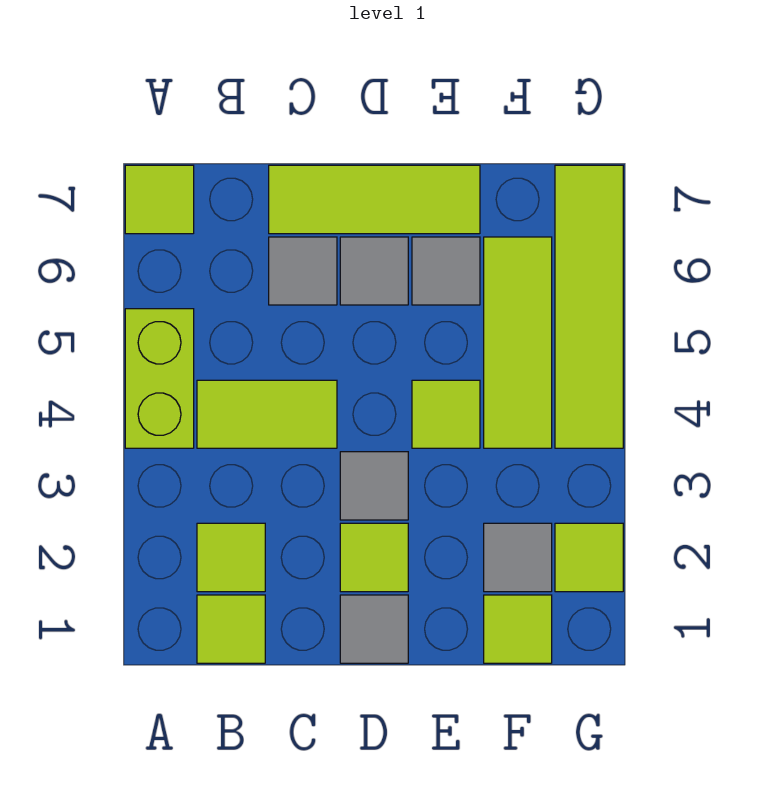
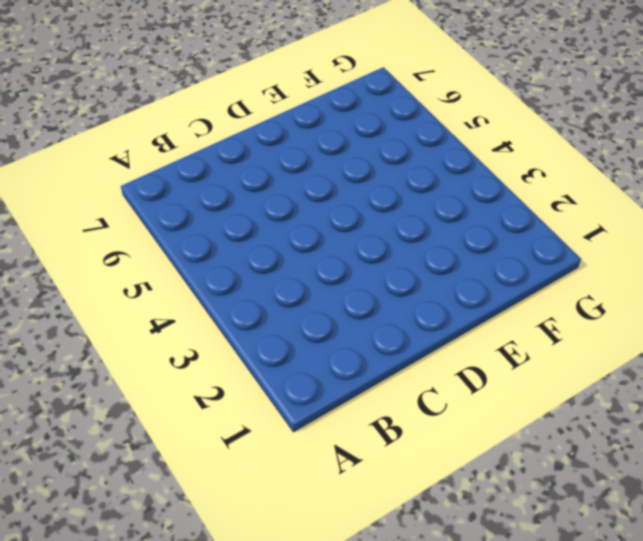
none -> lime 1x2 brick [125,309,194,448]
none -> lime 1x1 tile [125,165,194,234]
none -> lime 1x1 tile [197,595,265,663]

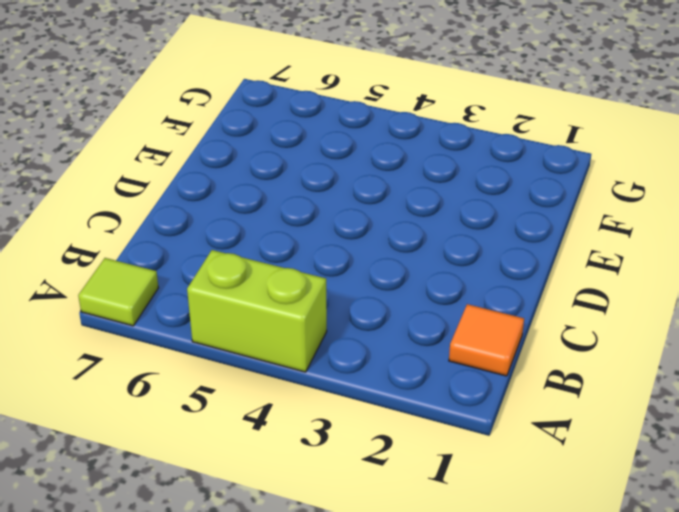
orange 1x1 tile [449,304,524,376] -> lime 1x1 tile [197,595,265,663]
none -> lime 1x1 tile [197,523,265,592]
none -> lime 1x2 tile [197,380,337,448]
none -> grey 1x1 tile [269,237,337,305]

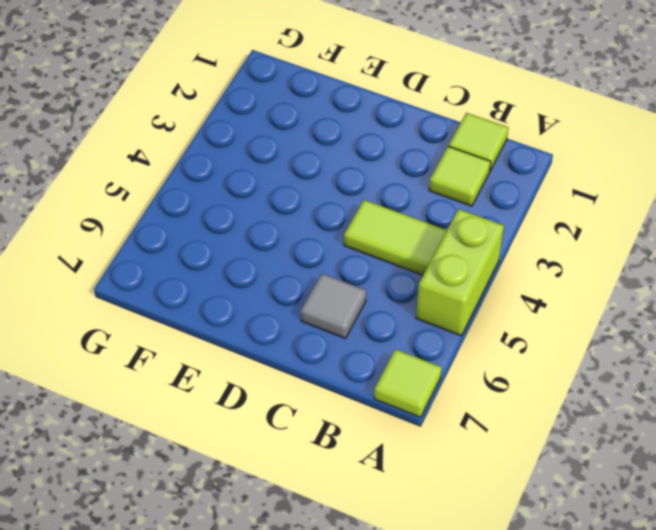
none -> lime 1x3 tile [269,165,480,234]
none -> grey 1x1 tile [340,595,408,663]
none -> lime 1x1 tile [340,523,408,592]

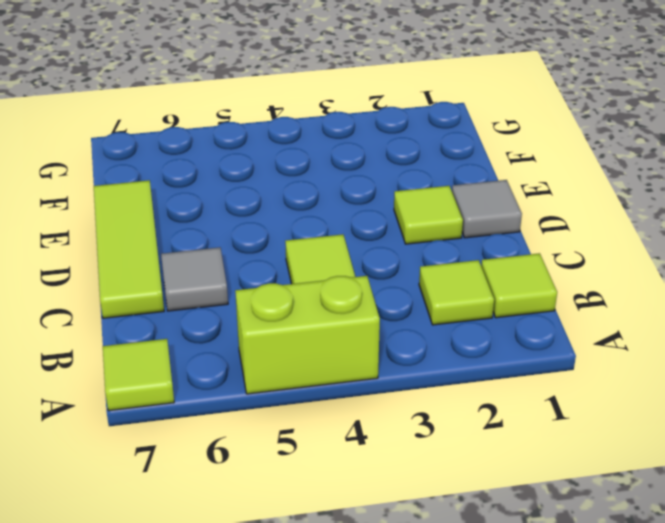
none -> grey 1x1 tile [340,452,408,520]
none -> grey 1x1 tile [340,237,408,305]
none -> lime 1x1 tile [412,380,480,448]

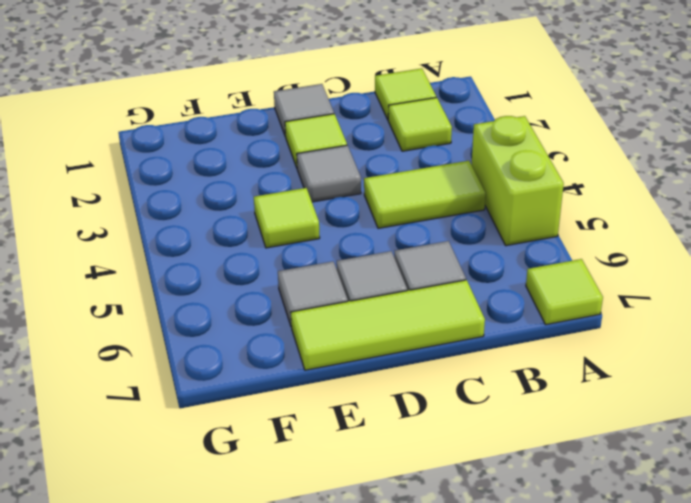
none -> lime 1x1 tile [484,595,552,663]
none -> grey 1x1 tile [484,523,552,592]
none -> lime 1x3 tile [484,237,552,448]

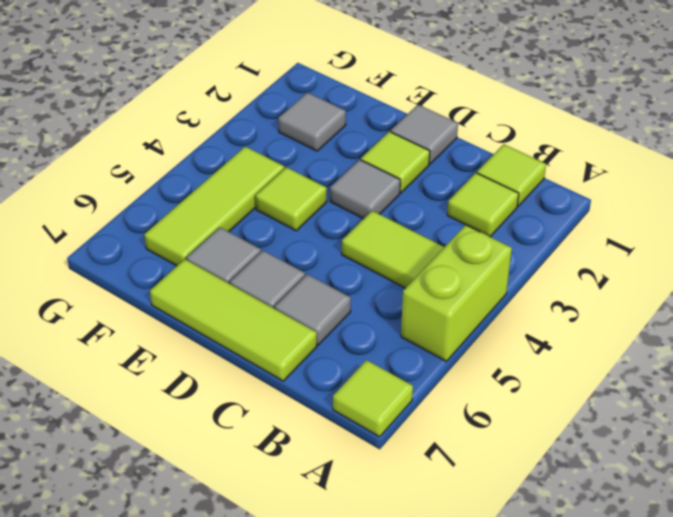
none -> lime 1x1 tile [484,595,552,663]
none -> lime 1x1 tile [555,523,623,592]
none -> lime 1x4 tile [555,165,623,448]

